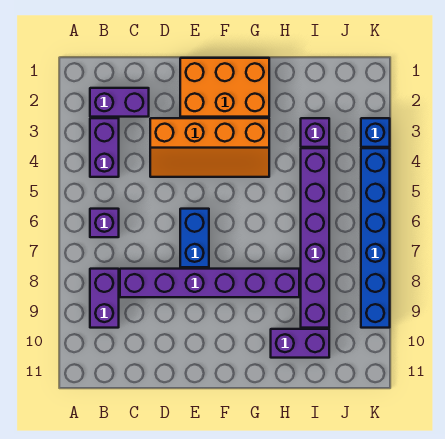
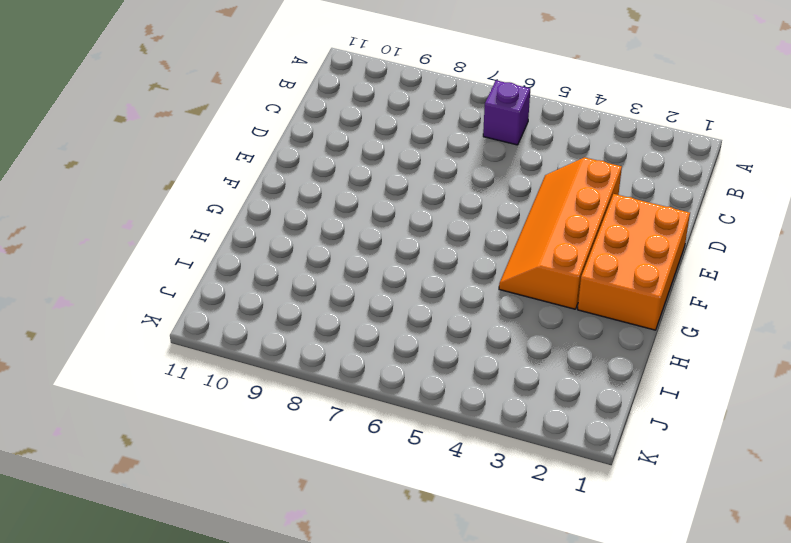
none -> purple 1x2 brick [90,88,149,117]
none -> purple 1x2 brick [90,118,119,177]
none -> purple 1x2 brick [90,269,119,328]

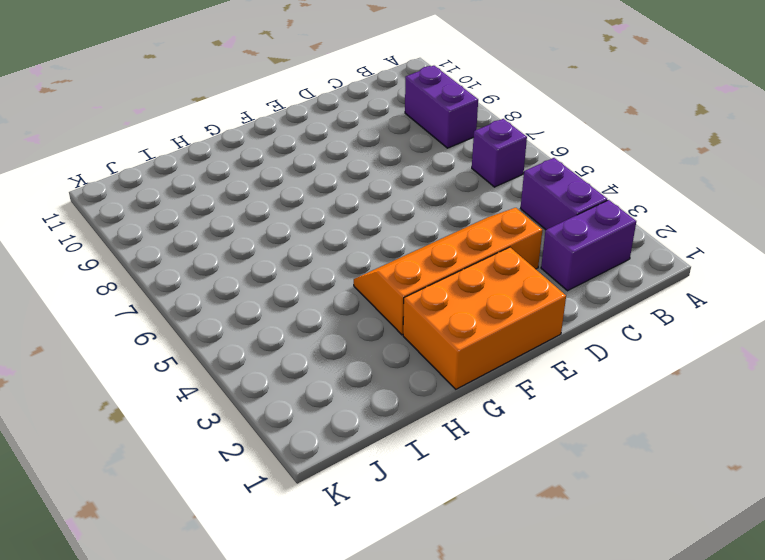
none -> purple 1x6 brick [120,269,299,297]
none -> blue 1x2 brick [180,209,209,267]
none -> purple 1x2 brick [271,329,329,358]

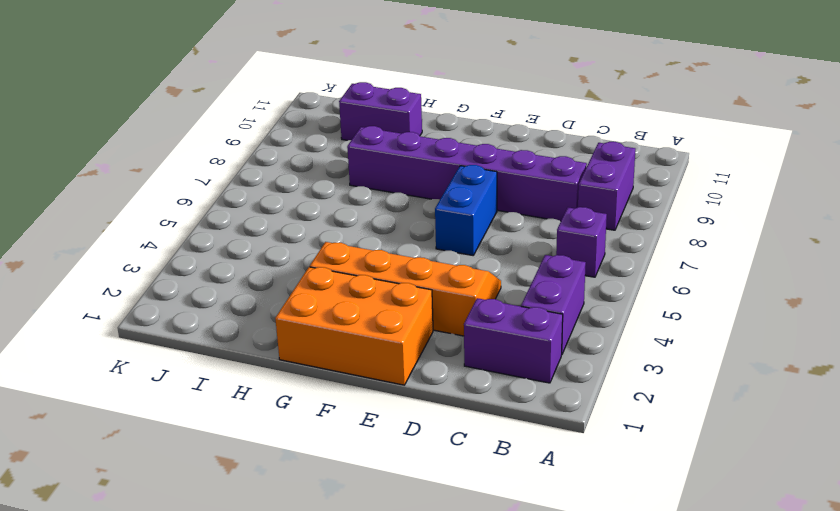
none -> purple 1x1 brick [301,118,329,147]
none -> purple 1x6 brick [301,148,329,328]
none -> blue 1x1 brick [361,118,390,147]

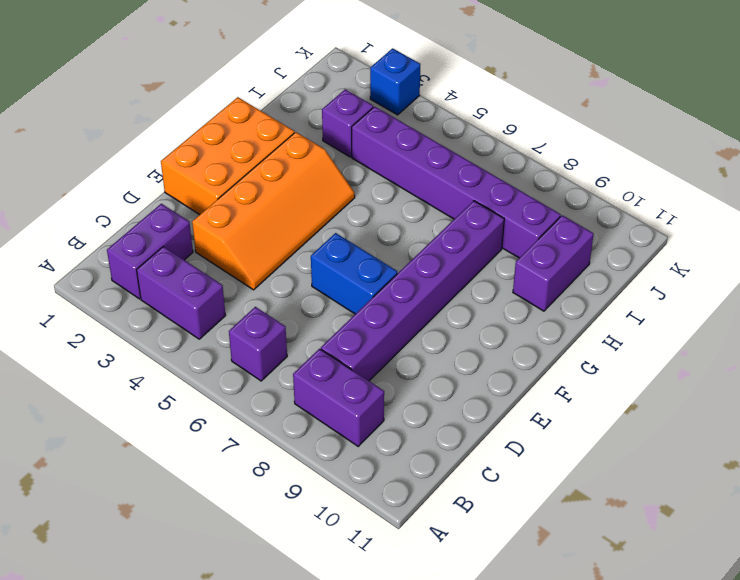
none -> blue 1x6 brick [361,148,390,328]

